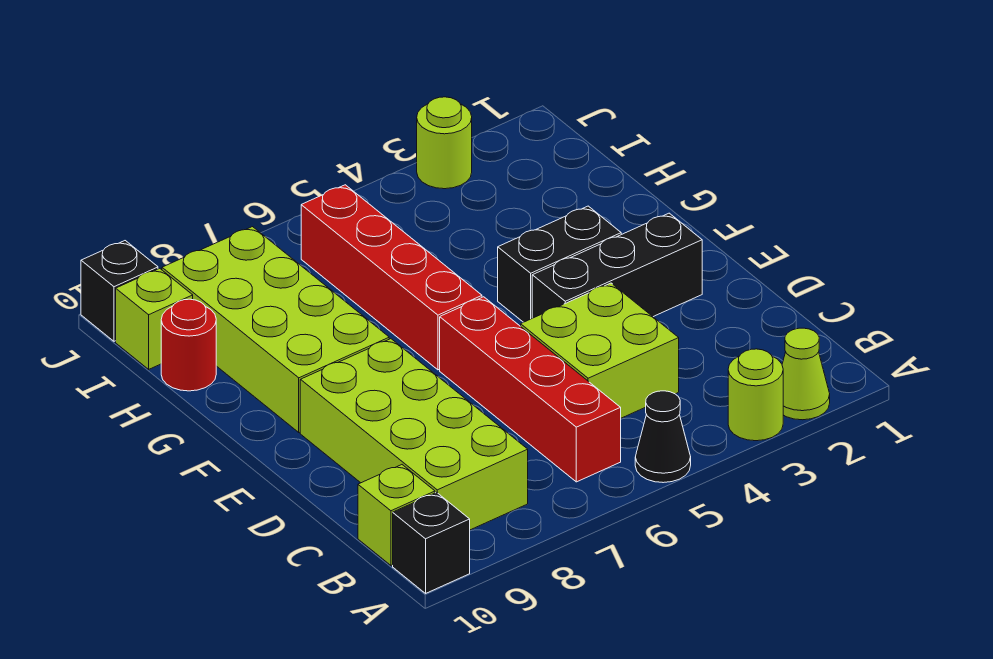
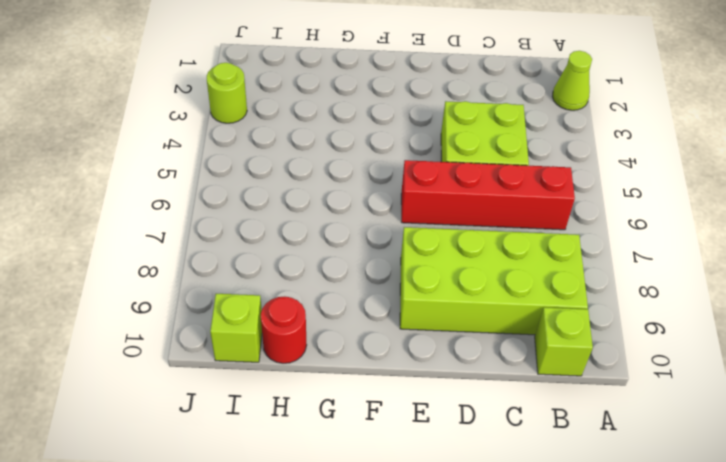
none -> lime 1x1 round brick [728,349,783,441]
none -> black 1x1 cone [635,391,691,483]
none -> black 1x1 brick [393,492,470,593]

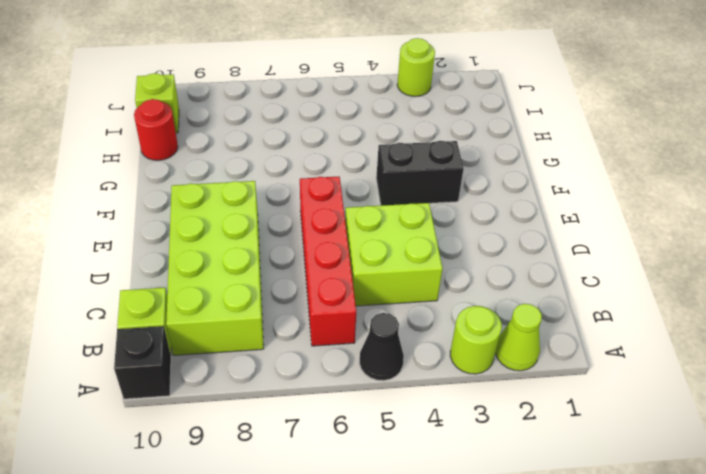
none -> black 1x3 brick [532,213,702,318]
none -> red 1x4 brick [301,185,482,370]
none -> lime 2x4 brick [162,227,389,432]

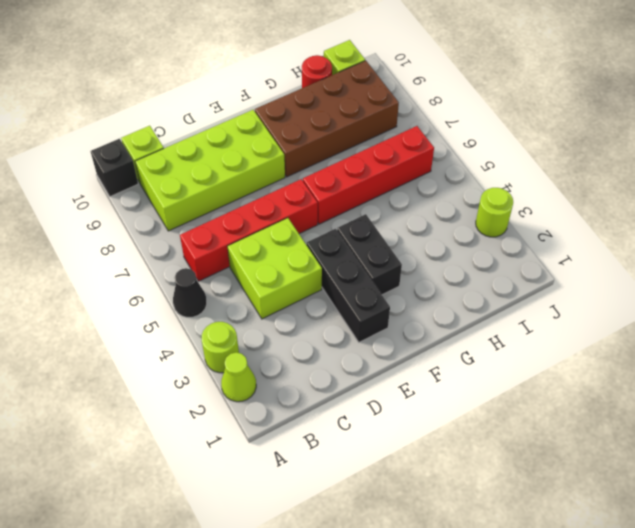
brown 2x4 brick [255,61,399,177] -> lime 2x4 brick [162,227,389,432]
none -> black 1x1 brick [81,241,158,341]

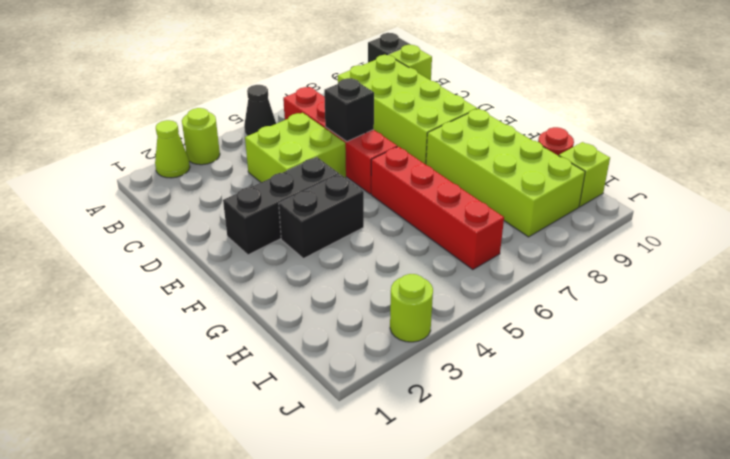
black 1x1 brick [324,78,374,142] -> black 1x1 brick moved to [81,241,158,341]

